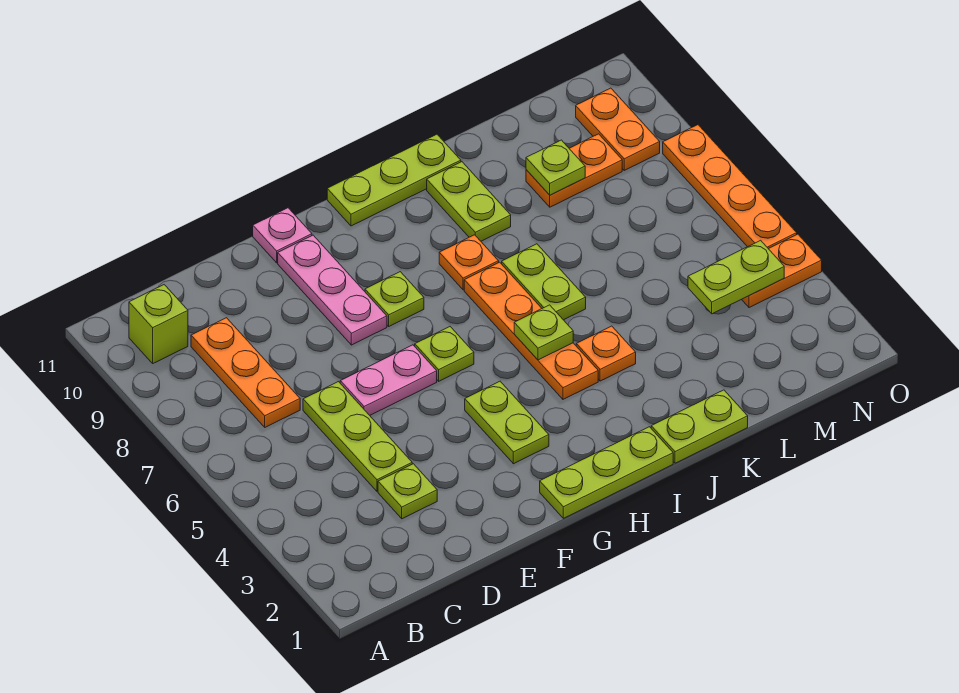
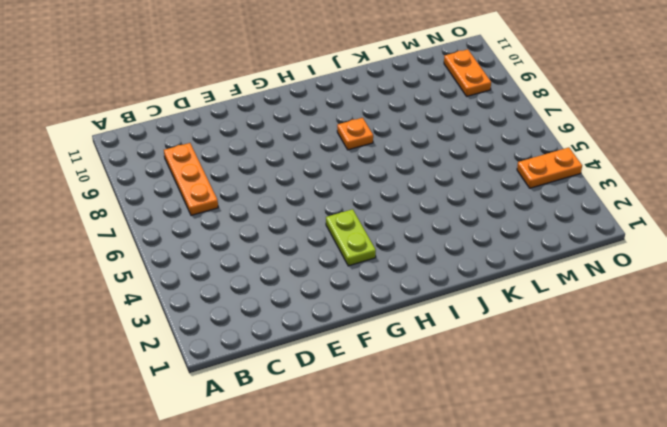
none -> lime 1x1 brick [129,285,188,363]
none -> lime 1x1 plate [378,464,437,519]
none -> lime 1x3 plate [303,382,412,491]

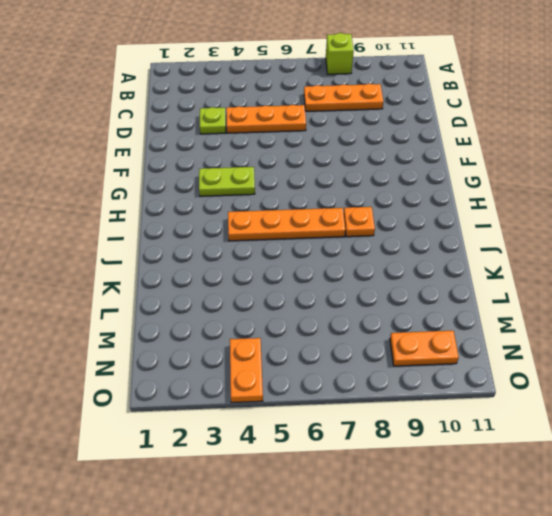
lime 1x1 brick [326,33,354,74] -> lime 1x1 brick moved to [129,285,188,363]
orange 1x3 plate [226,105,306,133] -> lime 1x3 plate [303,382,412,491]
none -> pink 1x2 plate [340,345,437,415]
none -> pink 1x3 plate [278,235,387,345]
none -> pink 1x1 plate [253,208,312,263]

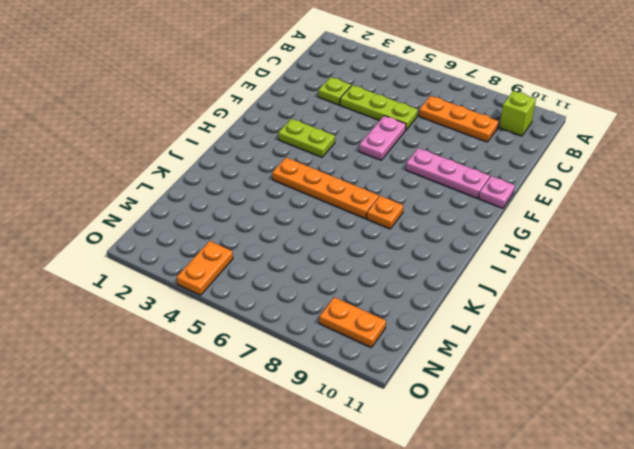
none -> lime 1x3 plate [540,427,673,518]
none -> lime 1x1 plate [415,327,474,381]
none -> lime 1x1 plate [365,272,424,326]

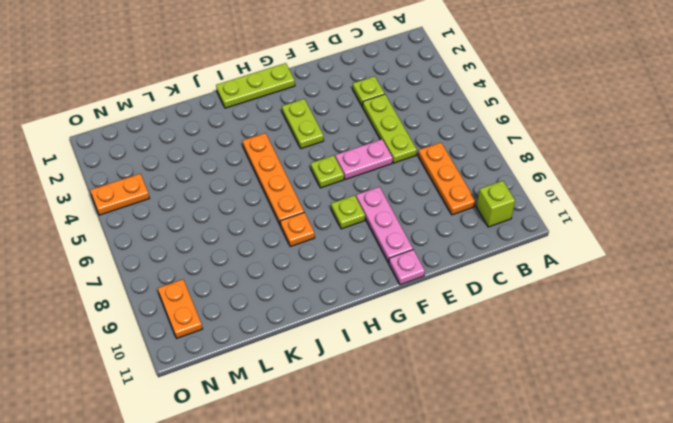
none -> lime 1x3 plate [327,134,461,226]
none -> lime 1x2 plate [651,390,748,463]
none -> orange 1x1 plate [576,326,636,381]

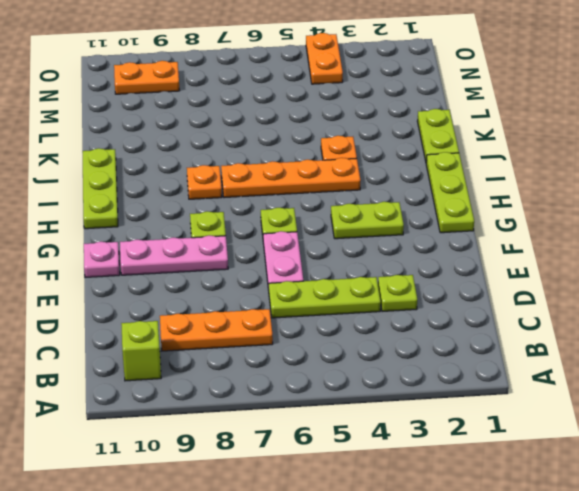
none -> lime 1x2 plate [502,244,586,320]
none -> lime 1x2 plate [427,162,511,241]
none -> orange 1x2 plate [526,134,622,207]

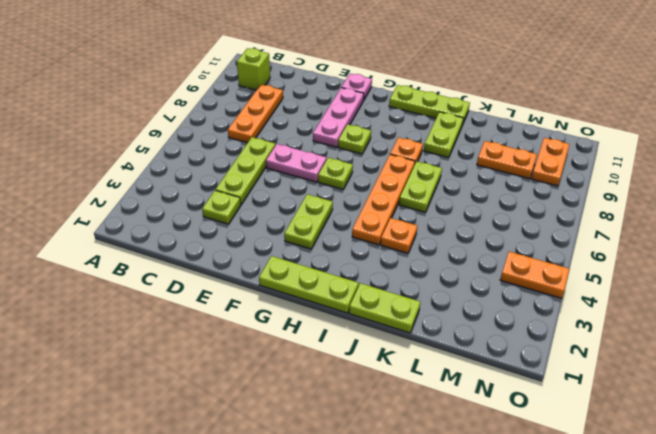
none -> orange 1x4 plate [663,125,797,249]
none -> lime 1x1 plate [514,305,573,360]
none -> lime 1x1 plate [526,140,585,195]

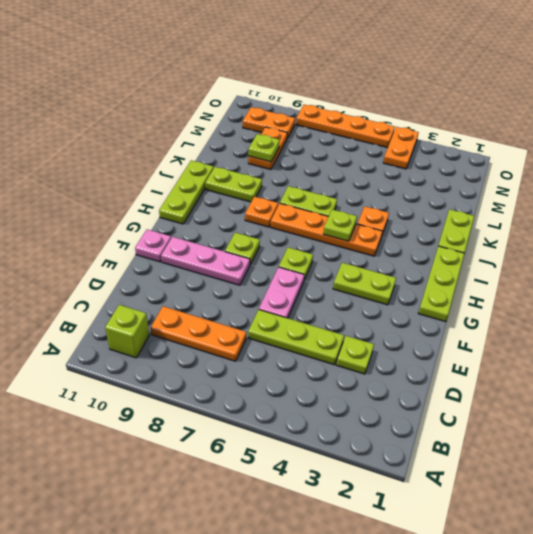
none -> lime 1x2 plate [688,240,784,314]

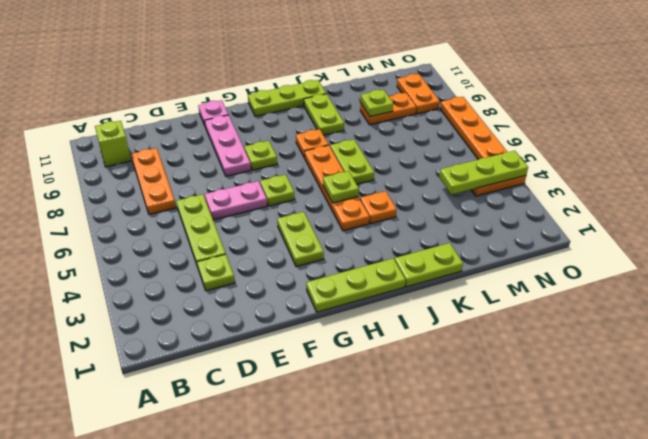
lime 1x3 plate [439,151,528,195] -> lime 1x2 plate [688,240,784,314]

